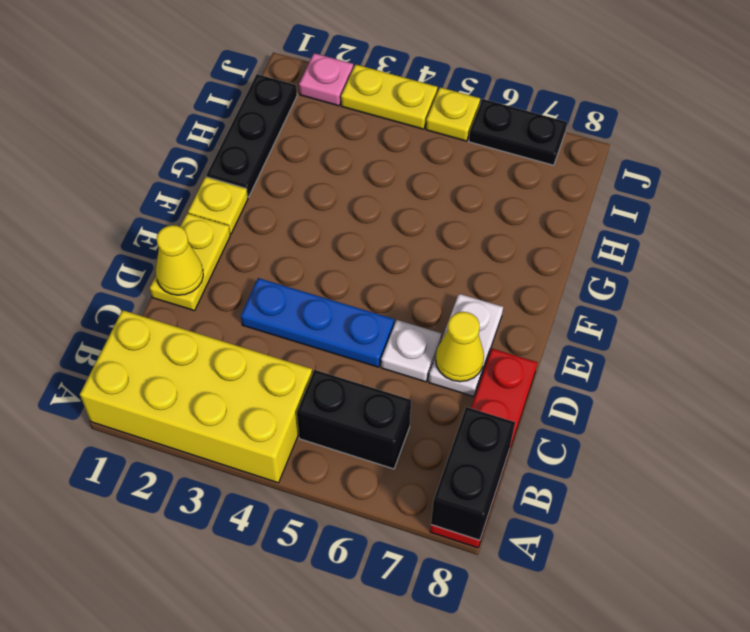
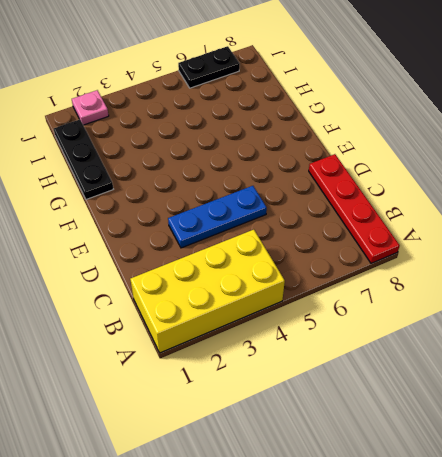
none -> black 1x2 brick [297,370,411,469]
none -> yellow 1x2 plate [150,213,230,311]
none -> white 1x1 plate [381,320,441,382]

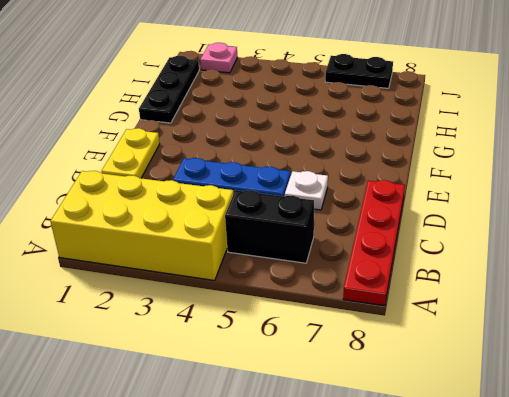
none -> white 1x2 plate [429,294,503,397]
none -> yellow 1x1 plate [188,177,248,234]
none -> yellow 1x2 plate [341,64,438,129]

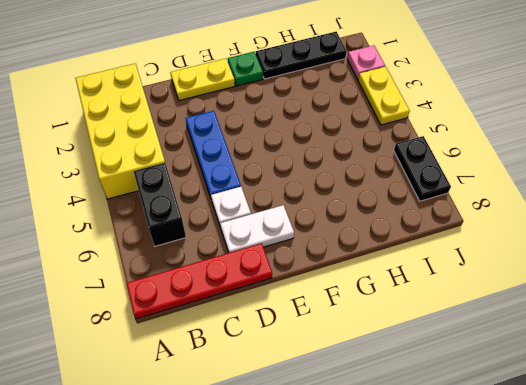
green 1x1 plate [228,52,263,86] -> yellow 1x1 plate [188,177,248,234]
none -> yellow 1x1 plate [426,87,480,141]
none -> black 1x2 brick [431,407,515,540]
none -> yellow 1x1 cone [156,225,203,295]

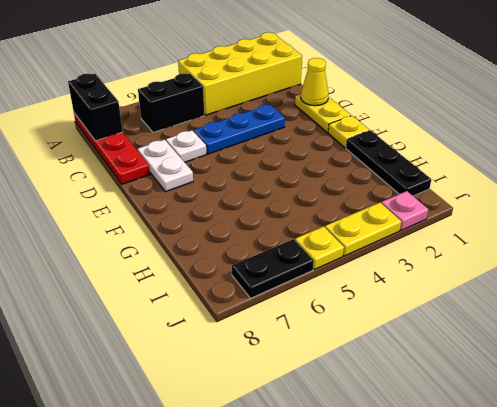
none -> yellow 1x1 cone [436,312,484,382]

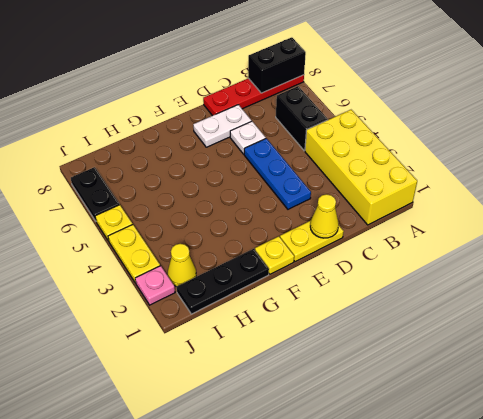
yellow 1x1 cone [168,244,196,287] -> yellow 1x1 cone moved to [436,312,484,382]

